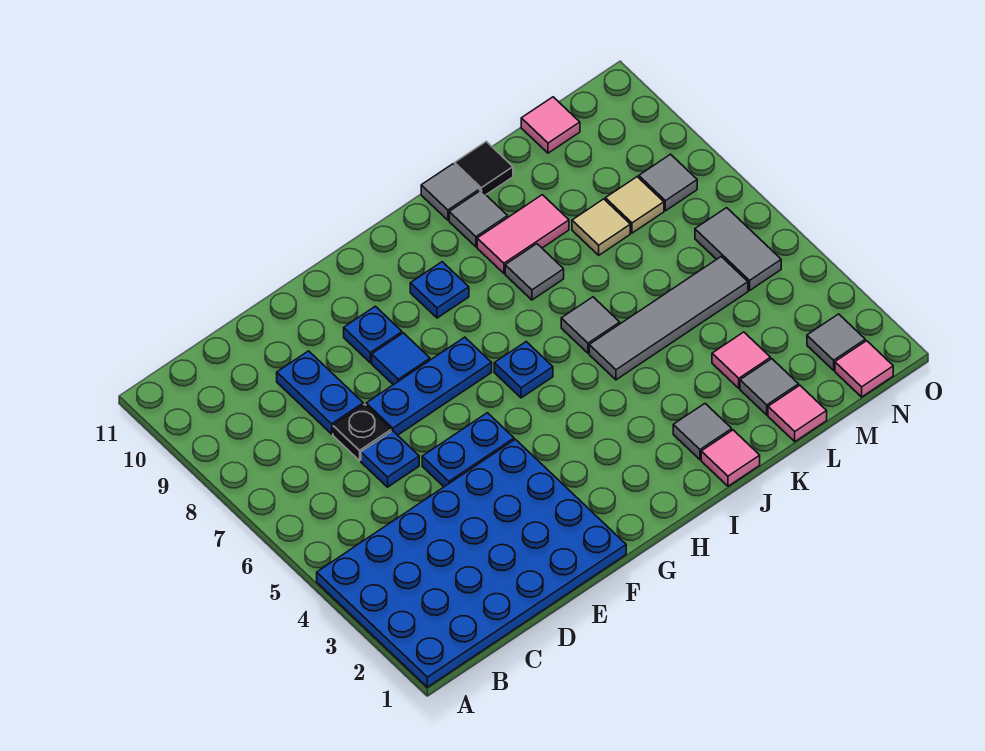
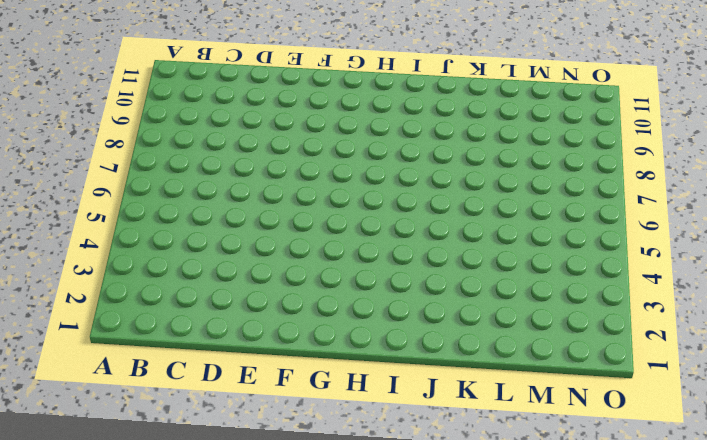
none -> blue 4x6 plate [317,439,626,687]
none -> blue 1x1 plate [361,431,419,487]
none -> black 1x1 plate [333,404,391,461]

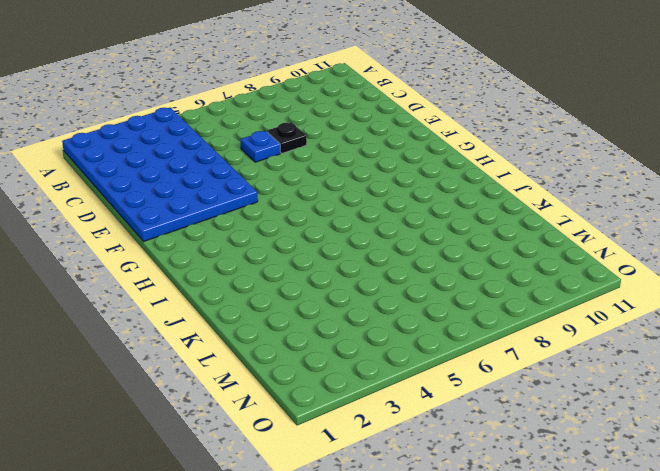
none -> blue 1x2 plate [277,351,363,434]
none -> blue 1x2 plate [422,413,514,487]
none -> blue 1x3 plate [366,337,492,435]

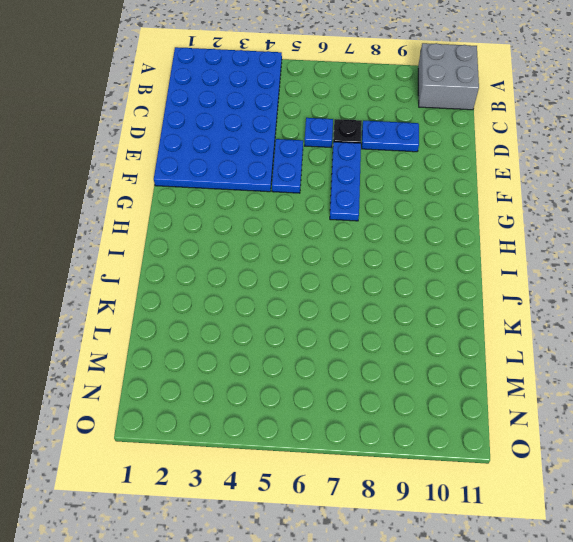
grey 2x2 brick [418,43,479,110] -> none
none -> blue 1x1 tile [372,333,430,385]
none -> blue 1x1 plate [344,306,402,363]
none -> blue 1x1 plate [494,342,553,398]

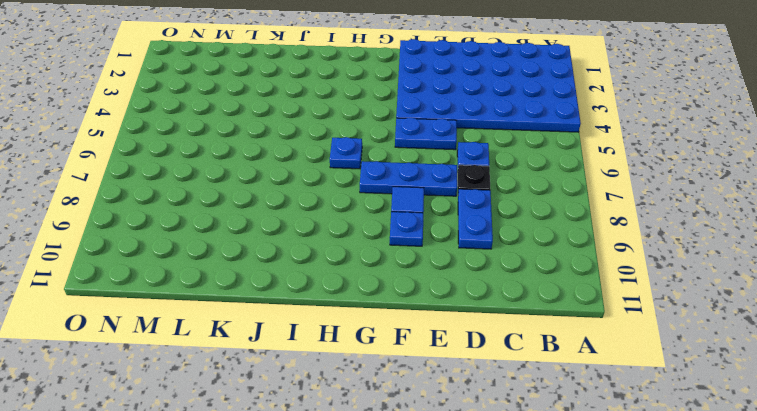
none -> blue 1x1 plate [410,262,469,318]
none -> pink 1x1 tile [701,430,760,486]
none -> grey 1x1 tile [673,404,732,460]

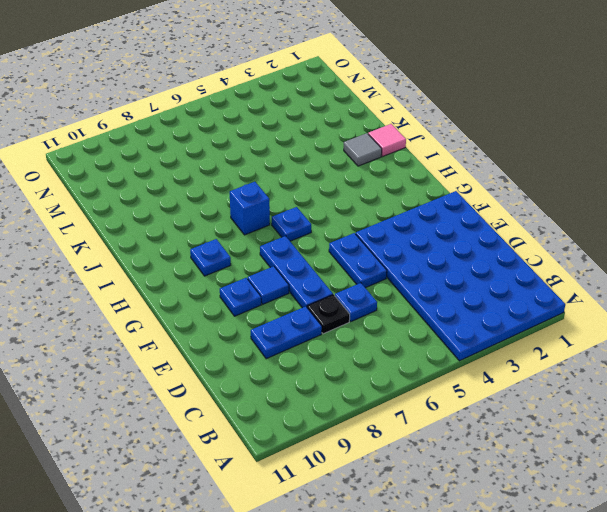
blue 1x1 brick [230,182,270,235] -> none
none -> grey 1x4 tile [589,257,748,380]
none -> grey 1x1 tile [561,297,620,353]
none -> grey 1x1 tile [505,244,564,300]

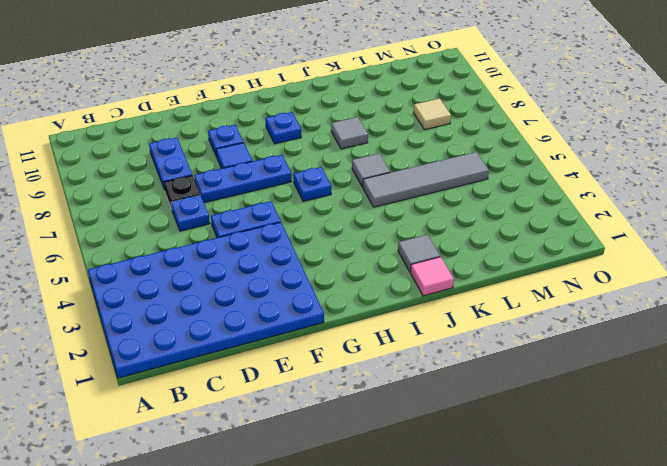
none -> pink 1x2 tile [477,195,569,273]
none -> grey 1x1 tile [449,191,508,247]
none -> grey 1x1 tile [421,164,480,220]

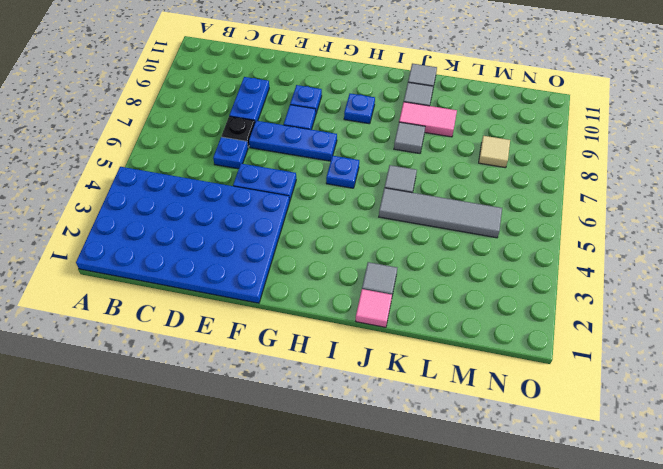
none -> black 1x1 tile [455,141,513,195]
none -> pink 1x1 tile [768,385,827,442]
none -> grey 1x1 tile [740,359,799,415]

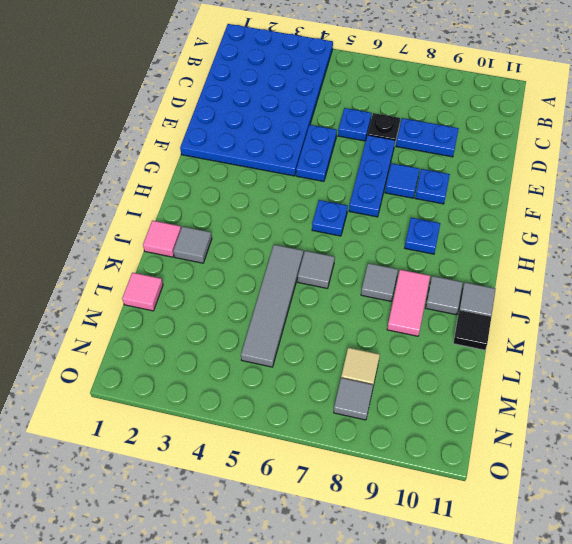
none -> grey 1x1 tile [740,359,799,415]
none -> pink 1x1 tile [712,332,771,388]
none -> tan 1x1 tile [572,199,630,255]

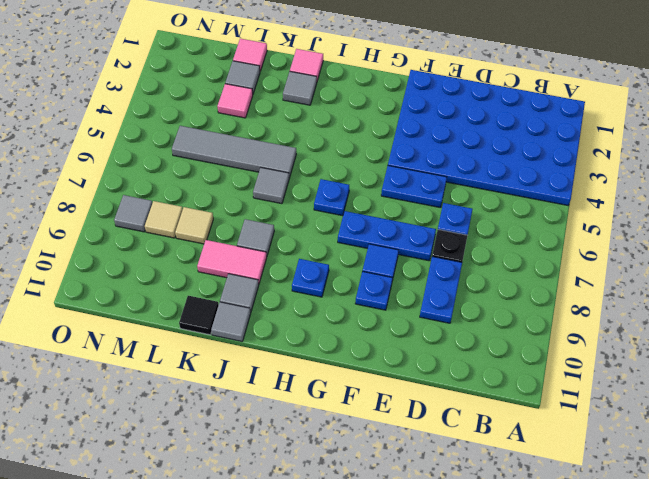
none -> pink 1x1 tile [521,97,580,153]
none -> pink 1x1 tile [835,341,893,397]
none -> grey 1x1 tile [807,314,865,370]

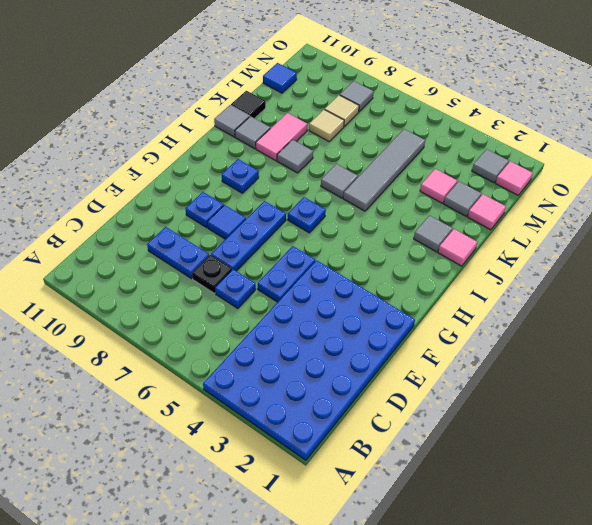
blue 1x1 tile [263,63,297,93] -> pink 1x1 tile [521,97,580,153]
none -> grey 1x2 tile [695,208,781,290]

